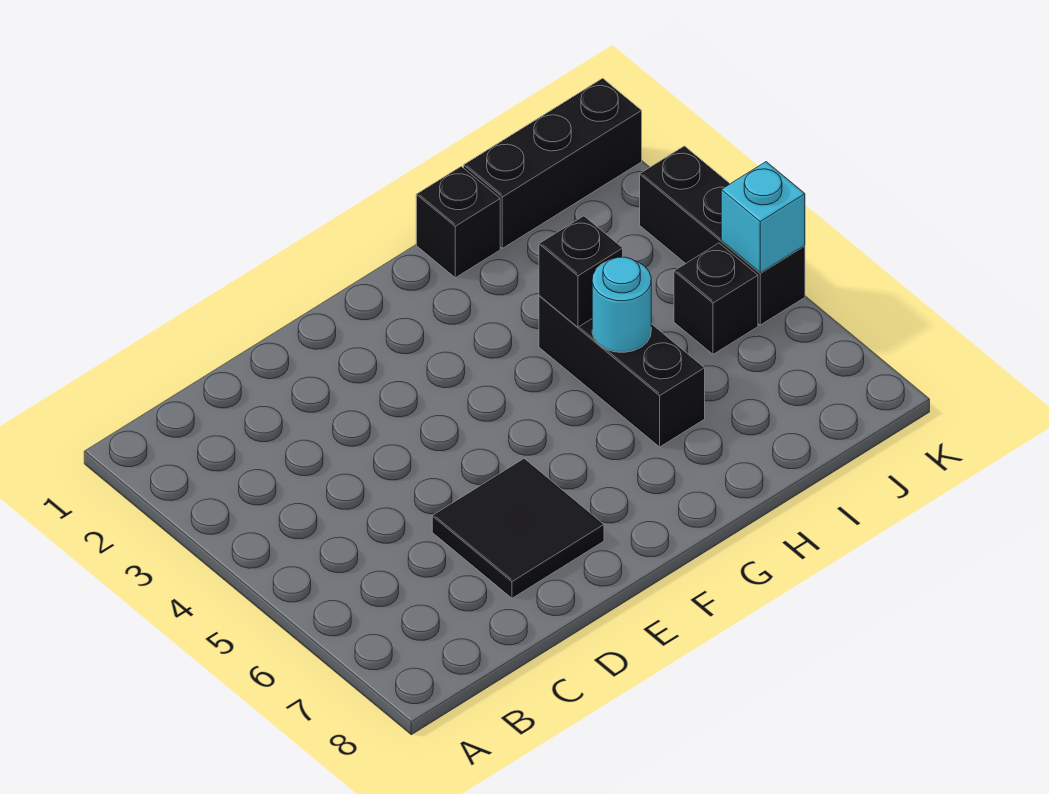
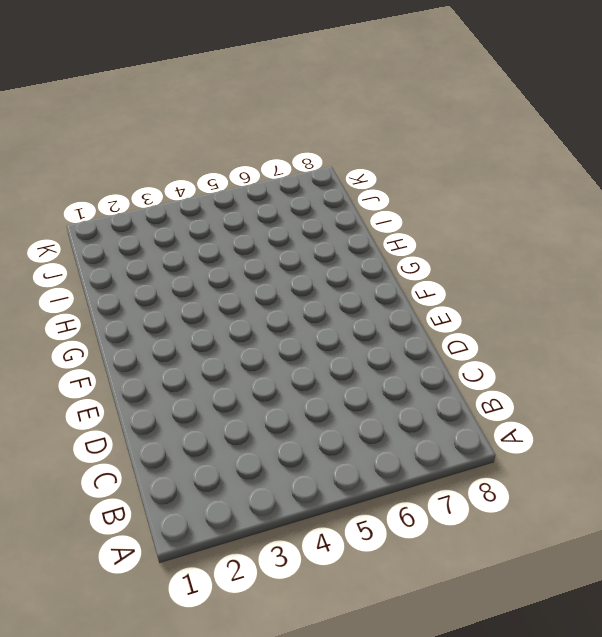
none -> black 2x2 tile [432,459,604,598]
none -> black 1x1 brick [416,166,500,278]

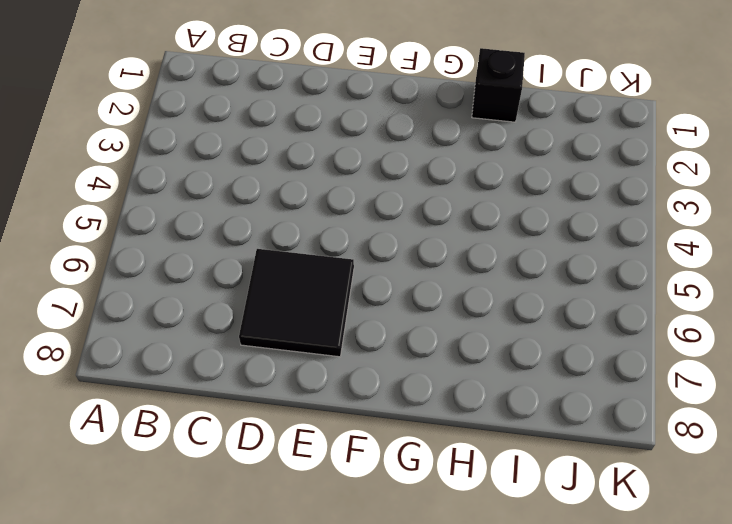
none -> black 1x3 brick [539,296,705,447]
none -> black 1x3 brick [464,78,642,248]

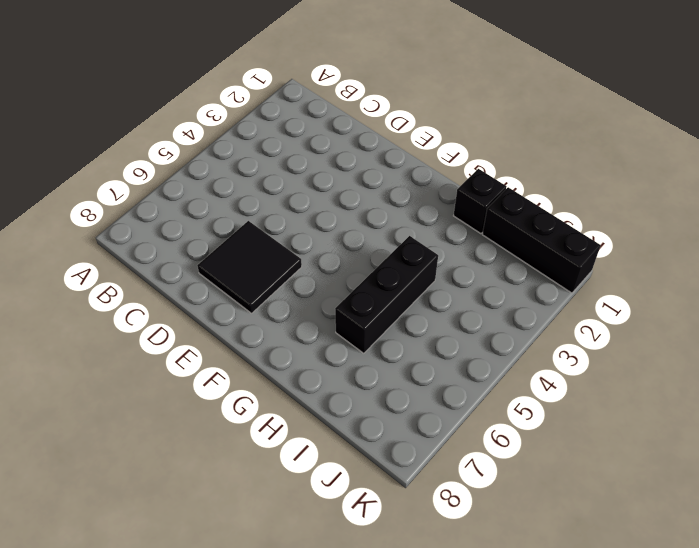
none -> black 1x1 brick [674,243,758,354]
none -> black 1x3 brick [640,146,805,325]

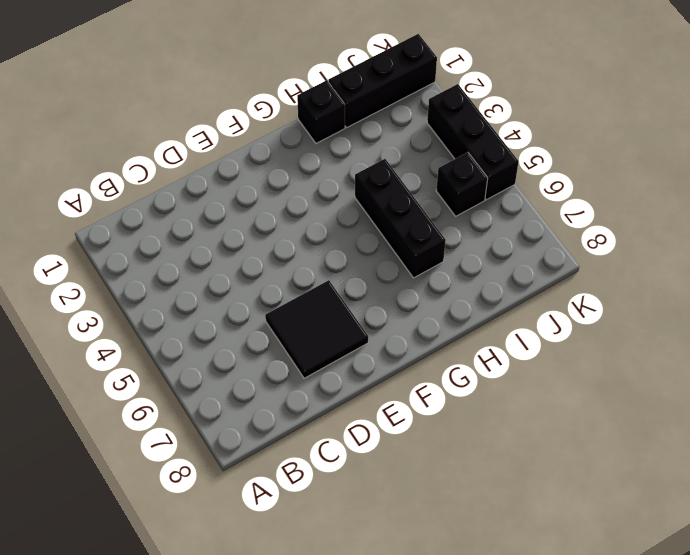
none -> black 1x1 brick [539,216,623,327]
none -> cyan 1x1 round brick [592,257,651,352]

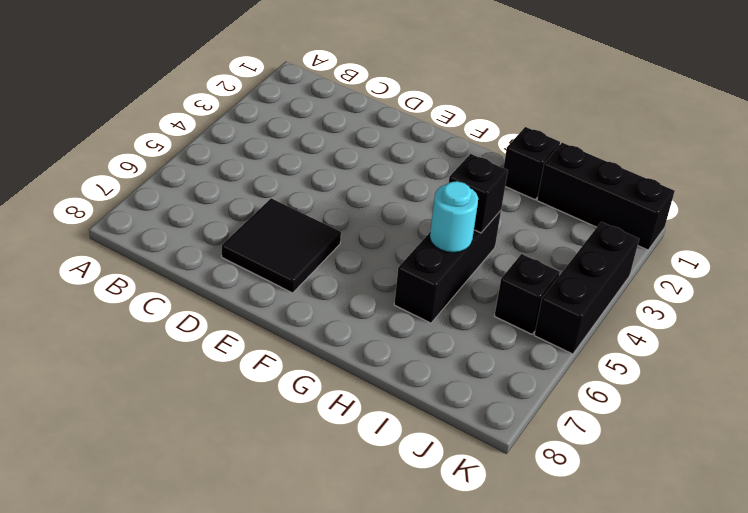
none -> cyan 1x1 brick [721,162,805,273]

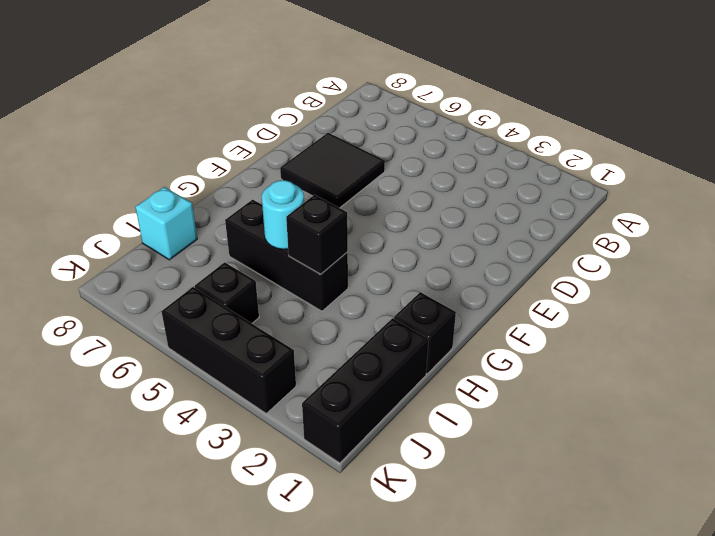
cyan 1x1 brick [135,187,197,260] -> cyan 1x1 brick moved to [721,162,805,273]

